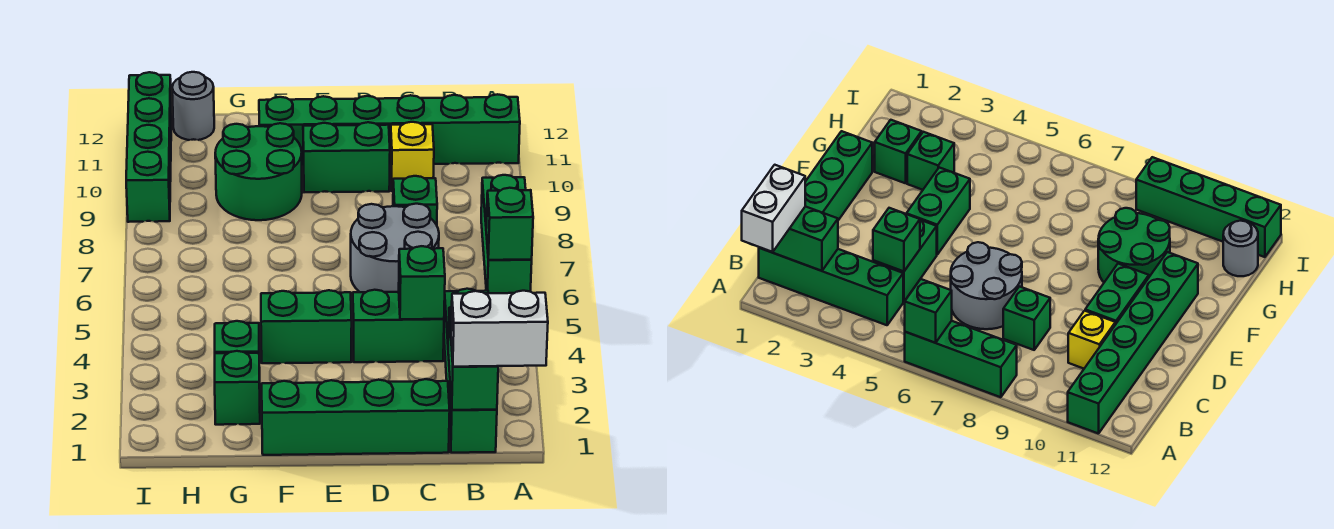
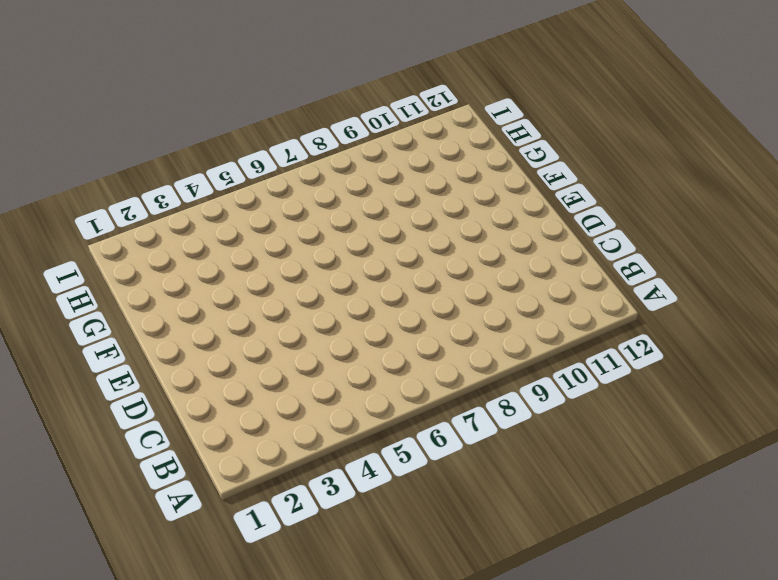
none -> green 1x3 brick [481,175,532,293]
none -> green 1x6 brick [259,94,520,166]
none -> green 1x4 brick [444,289,497,453]

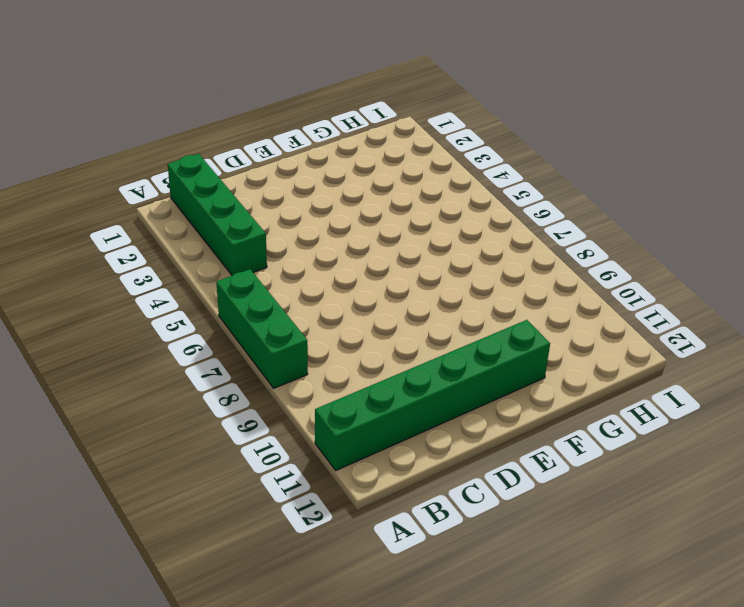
none -> green 1x4 brick [262,379,450,455]
none -> green 1x2 brick [353,290,444,362]
none -> grey 2x2 round brick [351,204,439,292]

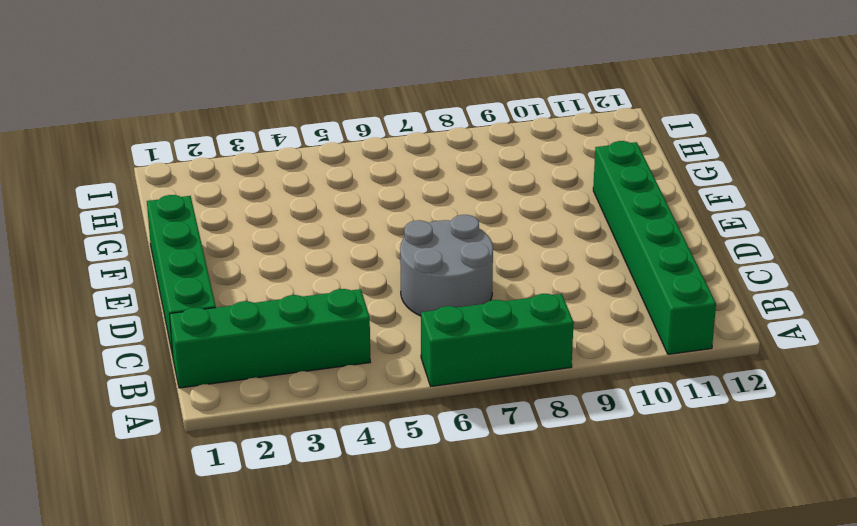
none -> green 1x2 brick [353,290,444,362]
none -> green 1x1 brick [393,176,437,225]
none -> yellow 1x1 brick [390,122,434,191]

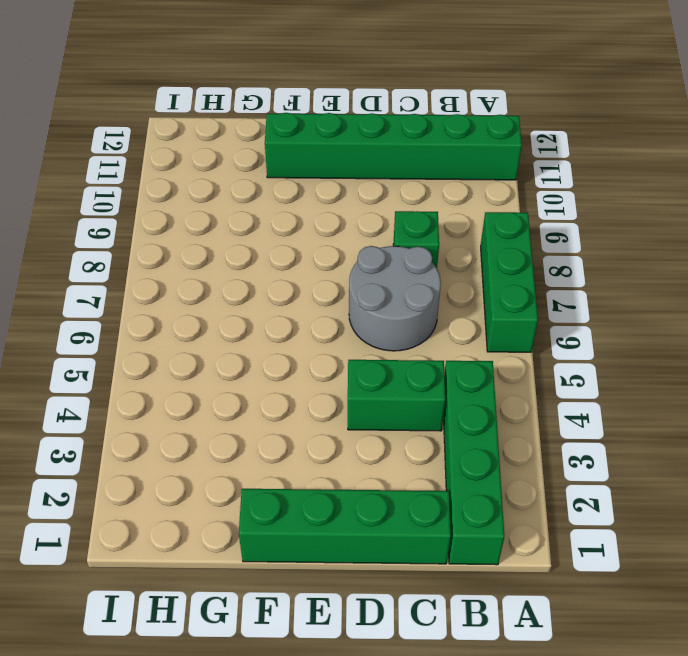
none -> yellow 1x1 brick [390,122,434,191]
none -> green 1x2 brick [303,122,390,192]
none -> green 1x2 brick [261,290,352,363]

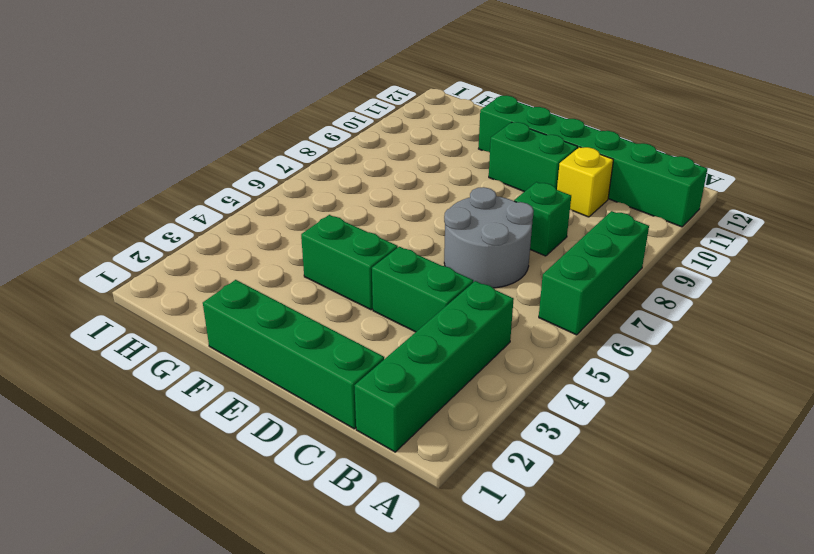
none -> green 2x2 round brick [215,123,302,220]
none -> green 1x1 brick [215,351,260,425]
none -> green 1x1 brick [215,321,260,377]

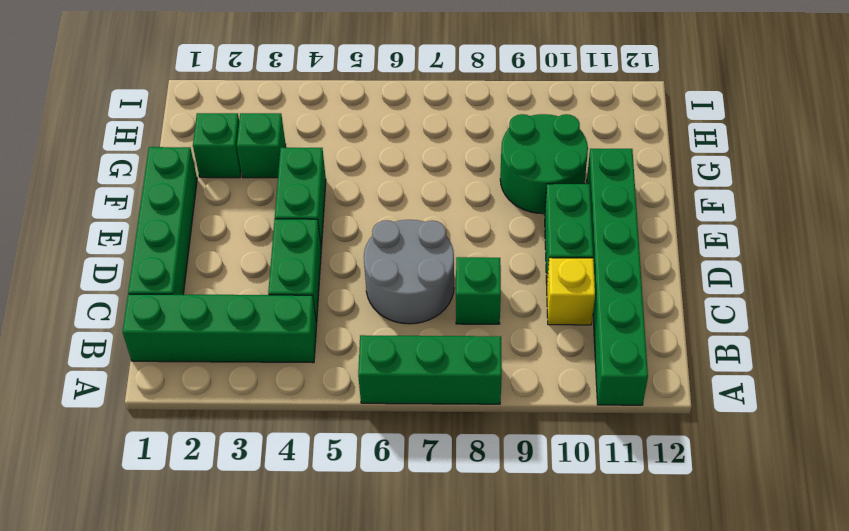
none -> grey 1x1 round brick [172,72,214,140]
none -> green 1x4 brick [126,72,172,222]
none -> green 1x1 brick [486,188,533,260]

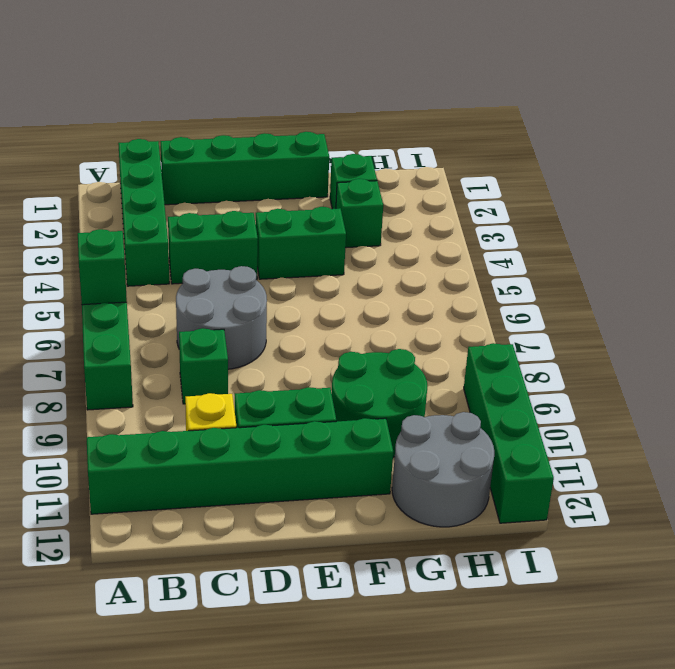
grey 2x2 round brick [392,412,494,527] -> grey 1x1 round brick [172,72,214,140]
none -> green 1x2 brick [448,307,498,410]
none -> green 1x1 brick [399,246,445,319]
none -> white 1x2 brick [451,291,548,367]

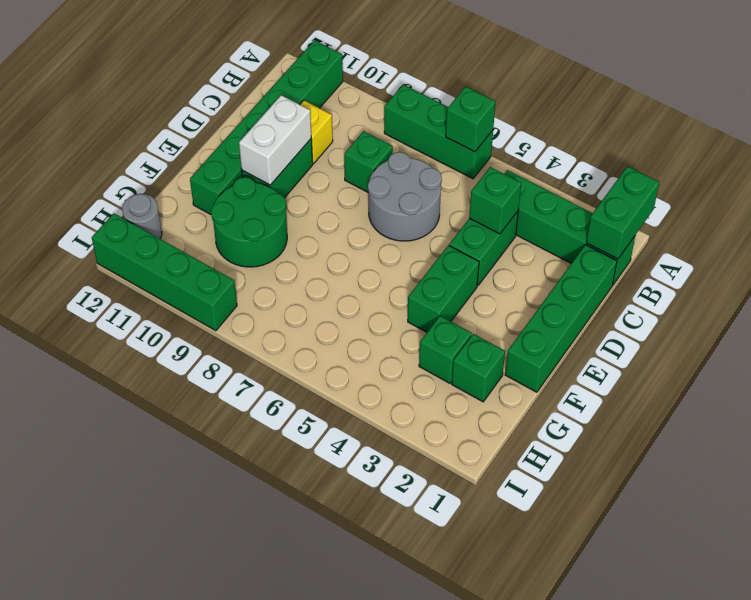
green 1x2 brick [586,166,659,259] -> green 1x2 brick turned to [448,307,498,410]
white 1x2 brick [239,95,311,185] -> white 1x2 brick moved to [451,291,548,367]

